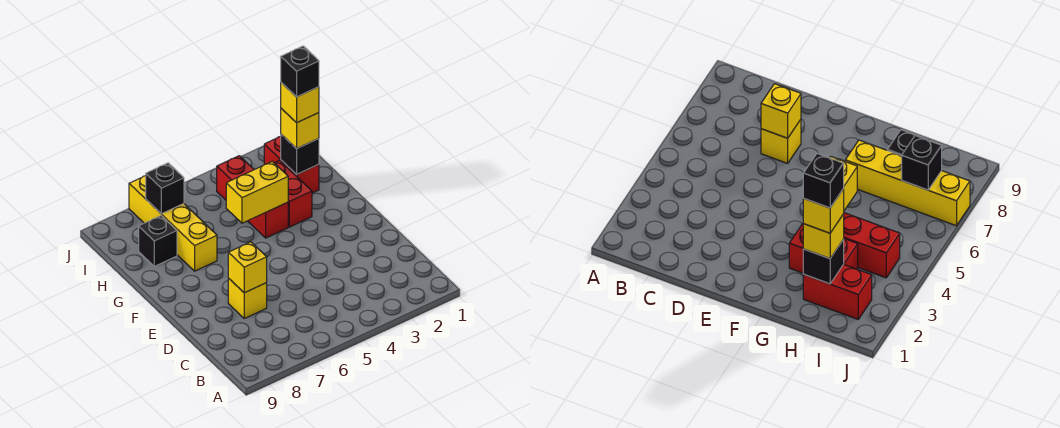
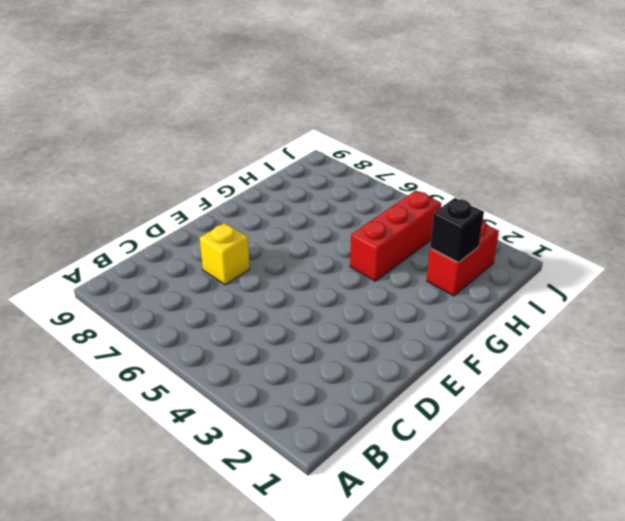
none -> red 1x2 brick [275,160,312,227]
none -> yellow 1x4 brick [129,176,217,271]
none -> black 1x1 brick [139,216,177,266]

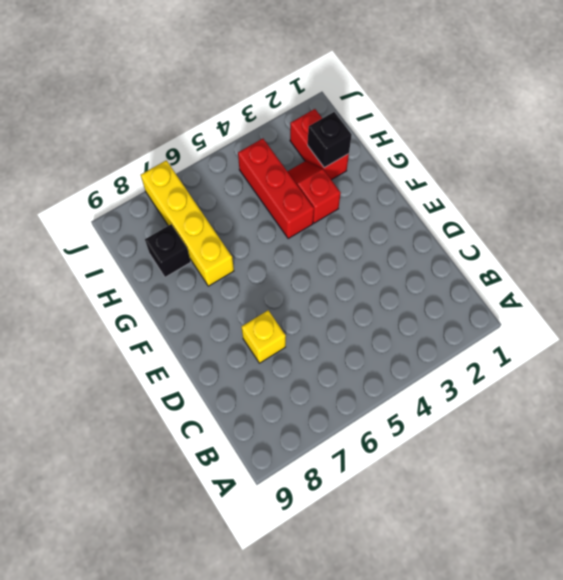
red 1x2 slope [287,161,341,223] -> red 1x2 brick [275,160,312,227]
none -> yellow 1x1 brick [228,242,267,293]
none -> yellow 1x2 brick [226,161,288,223]
none -> black 1x1 brick [146,163,184,214]

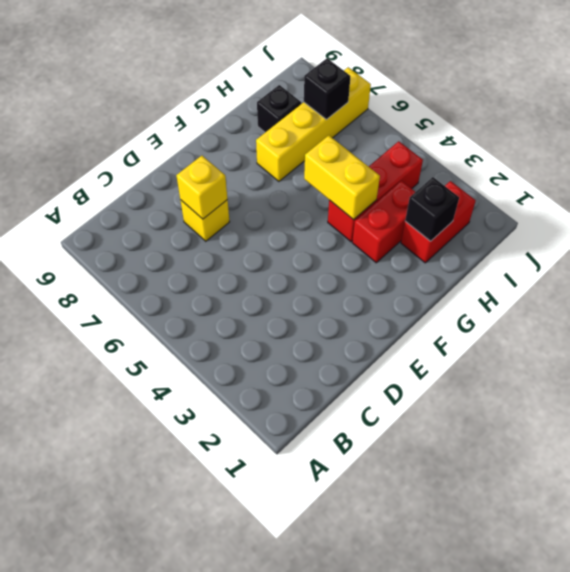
none -> yellow 1x1 brick [281,108,319,149]
none -> yellow 1x1 brick [281,83,319,123]
none -> black 1x1 brick [281,46,319,97]

